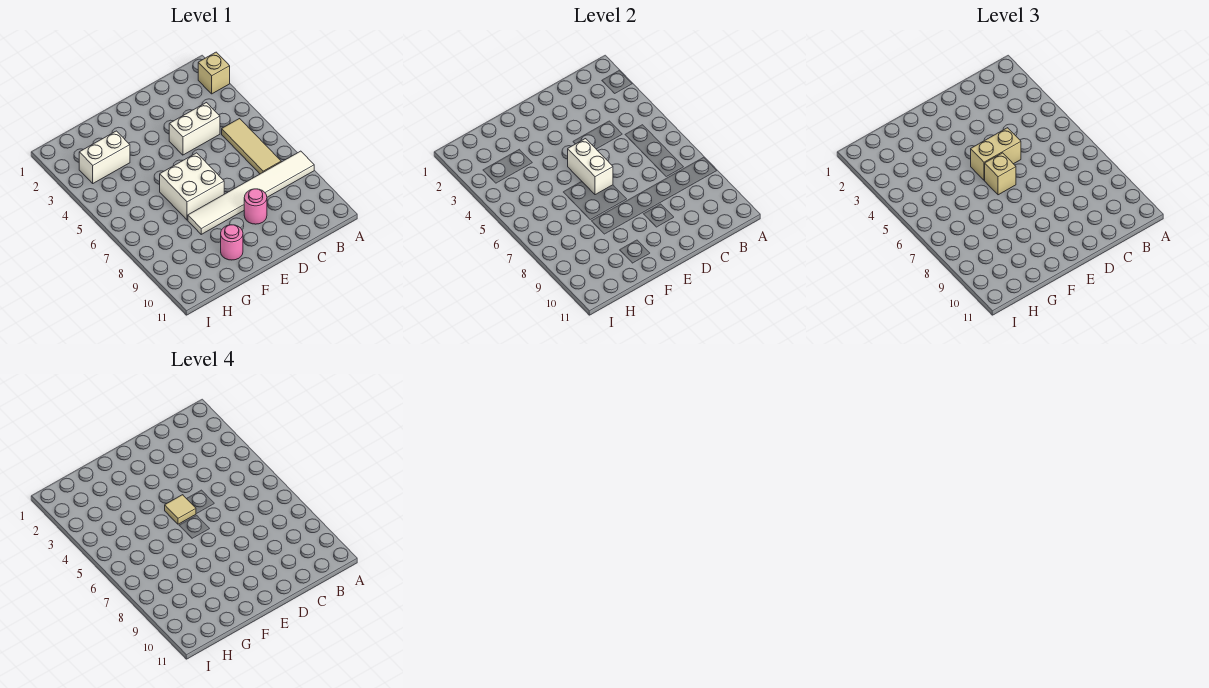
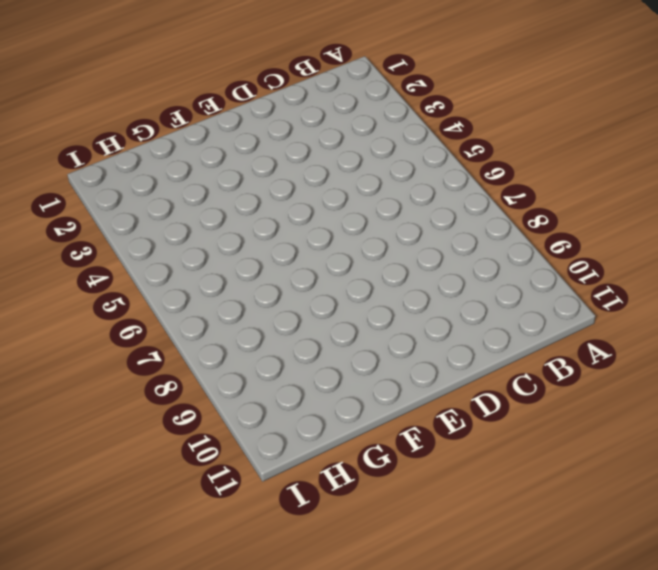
none -> tan 1x1 brick [198,52,230,94]
none -> white 1x6 tile [188,151,314,234]
none -> tan 1x3 tile [222,119,281,174]

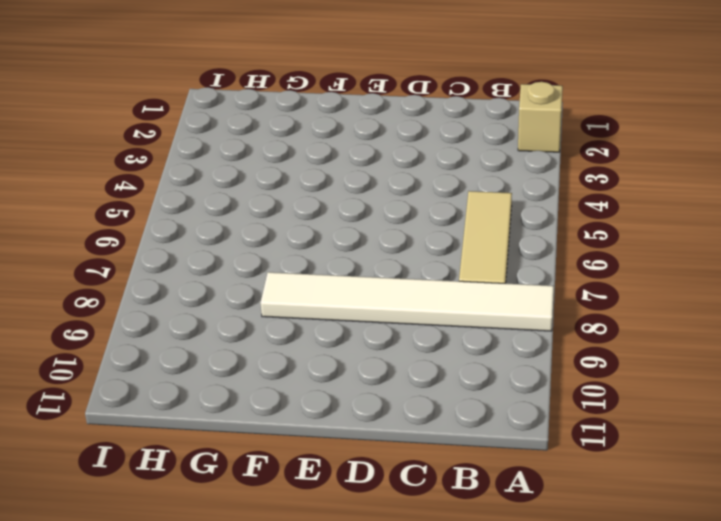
none -> white 1x2 brick [169,103,220,155]
none -> pink 1x1 round brick [244,189,267,224]
none -> white 2x2 brick [160,153,224,220]

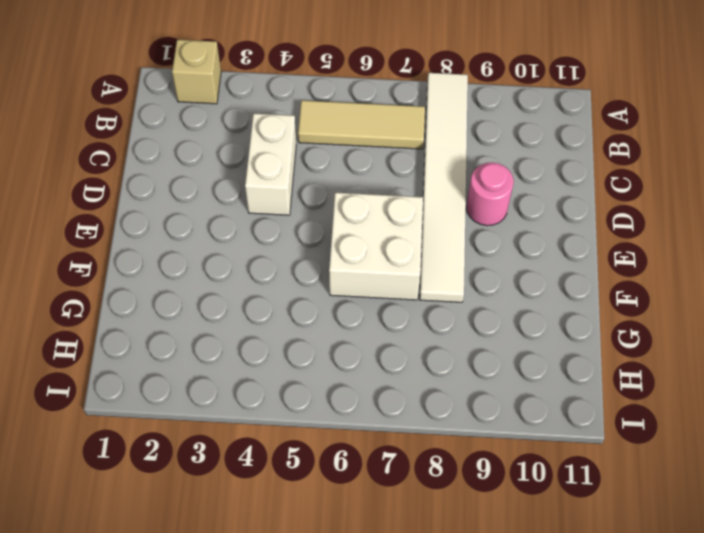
none -> pink 1x1 round brick [221,225,243,260]
none -> white 1x2 brick [79,131,130,183]
none -> white 1x2 brick [568,139,613,195]

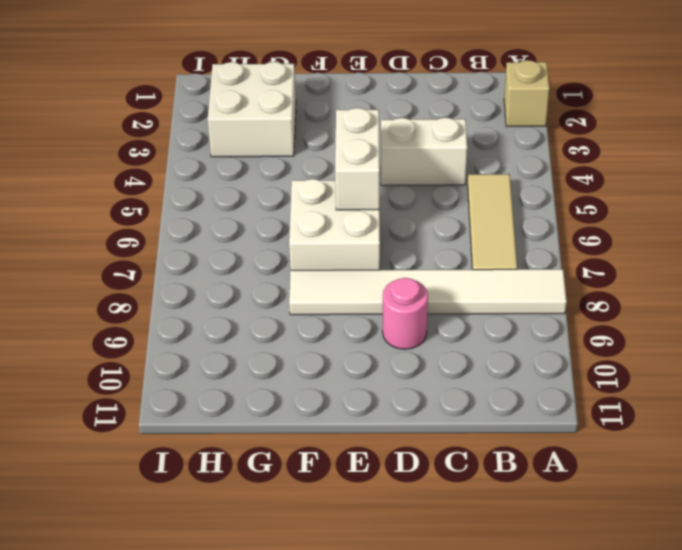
white 2x2 brick [208,62,296,157] -> white 1x2 brick [79,131,130,183]
none -> pink 1x1 round brick [221,225,243,260]
none -> tan 1x2 brick [971,128,1021,180]
none -> tan 1x1 brick [984,153,1016,195]

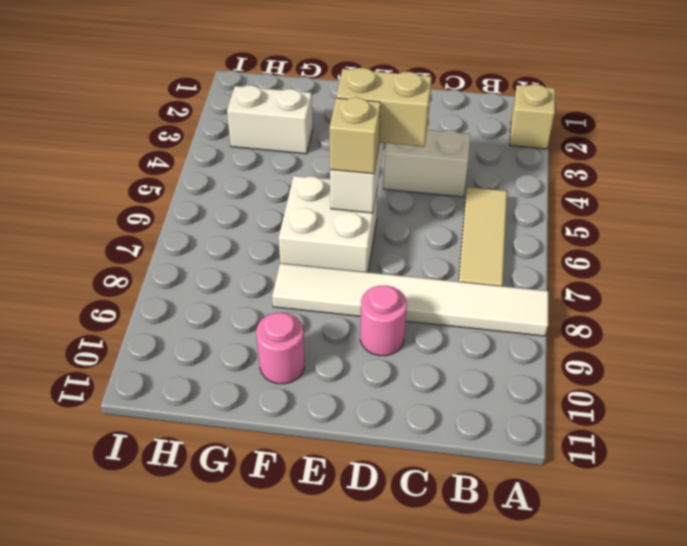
none -> tan 1x1 tile [165,495,196,524]

